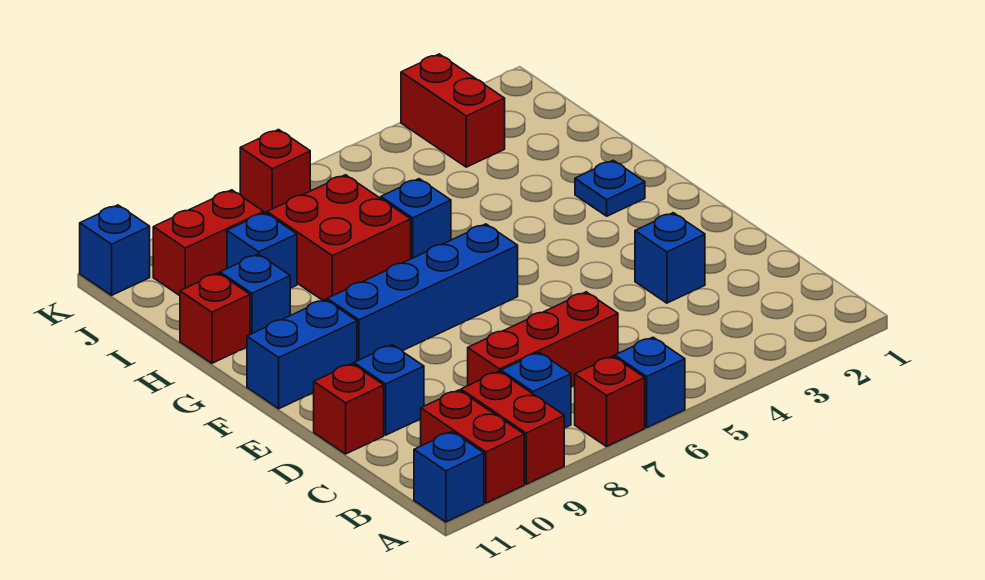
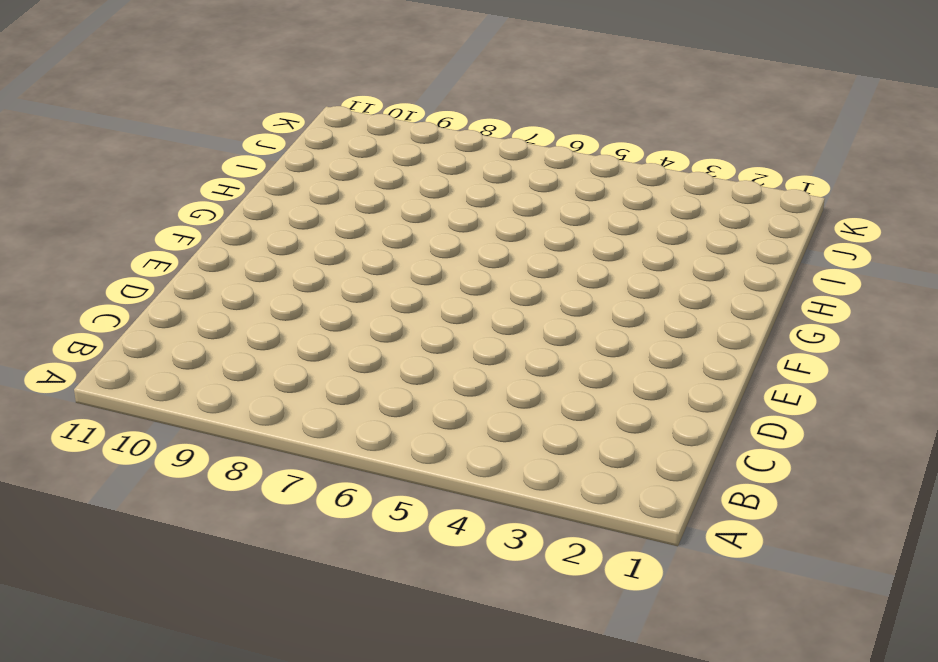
none -> blue 1x1 brick [615,337,685,428]
none -> red 1x1 brick [575,356,645,447]
none -> red 1x2 brick [461,371,564,484]

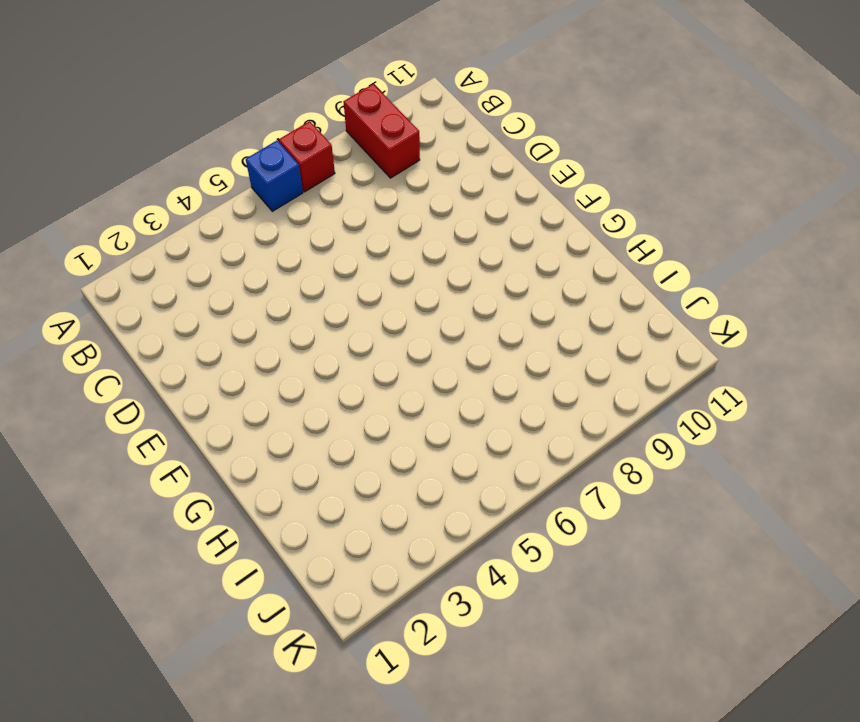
none -> red 1x2 brick [421,390,524,503]
none -> blue 1x1 brick [414,432,484,522]
none -> blue 1x1 brick [501,352,571,428]

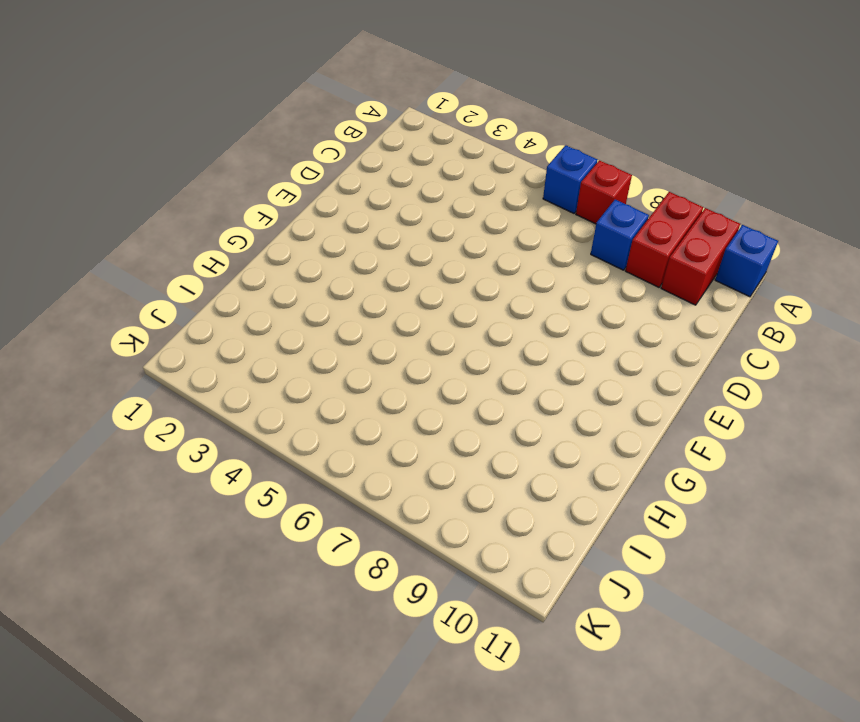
none -> red 1x3 brick [468,292,618,386]
none -> blue 1x1 brick [635,213,705,303]
none -> blue 1x1 brick [354,345,424,435]

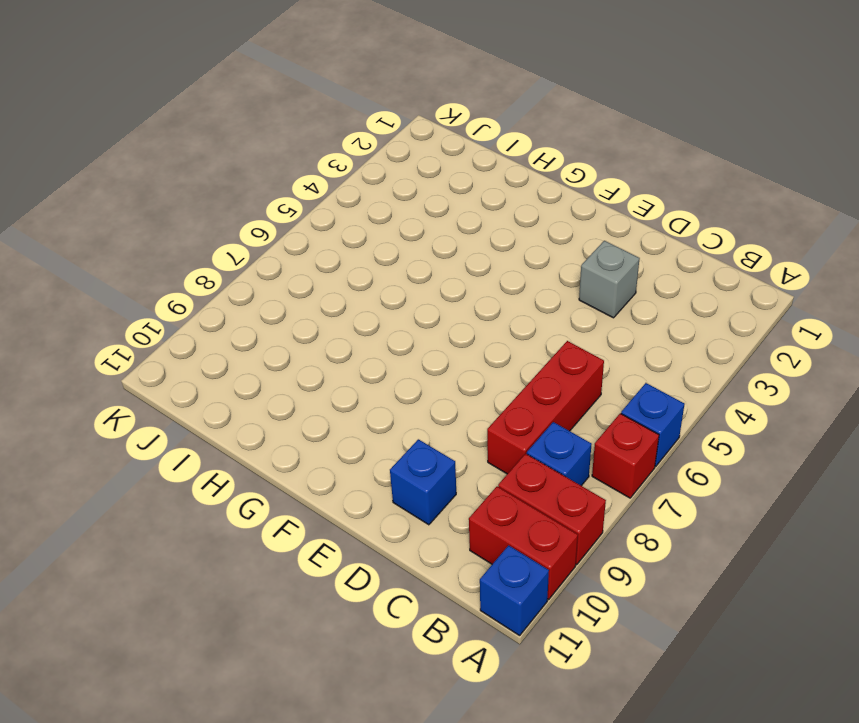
grey 1x1 brick [579,241,640,318] -> blue 1x1 brick [635,213,705,303]
none -> red 1x1 brick [314,364,384,454]
none -> blue 1x4 brick [327,224,518,361]
none -> blue 1x2 brick [247,299,357,409]

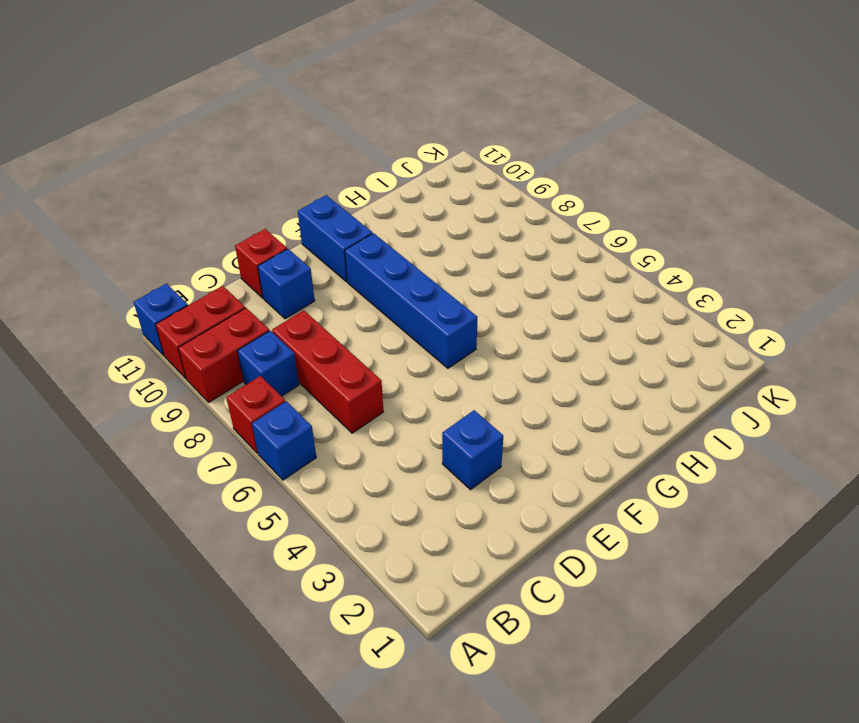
none -> blue 1x1 plate [575,160,645,216]
none -> blue 1x1 brick [381,179,451,259]
none -> red 2x2 brick [267,175,411,300]

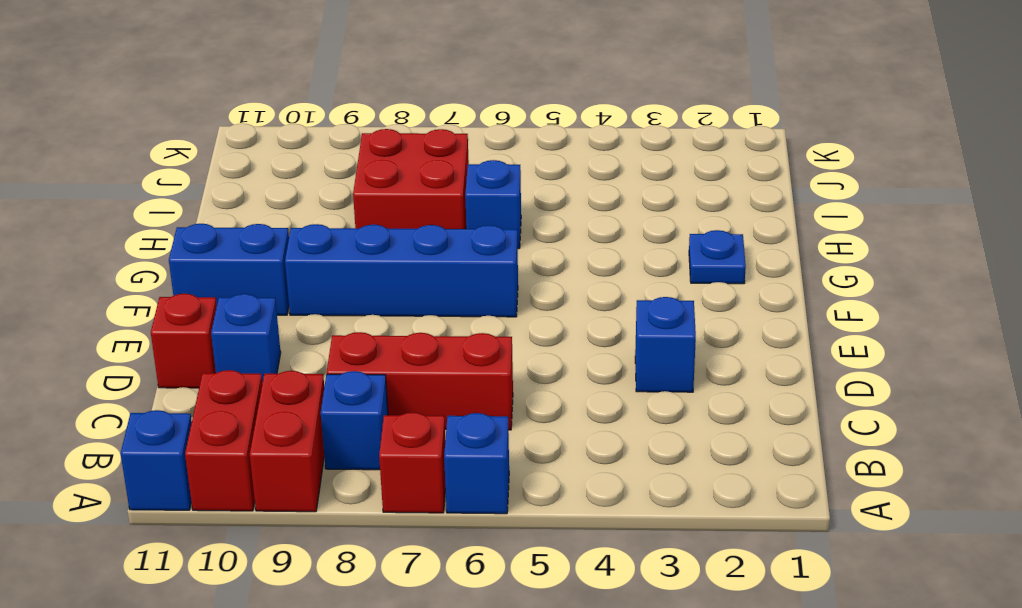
none -> blue 1x1 brick [220,254,290,334]
none -> red 1x1 brick [180,273,250,363]
none -> blue 1x1 brick [227,213,297,288]

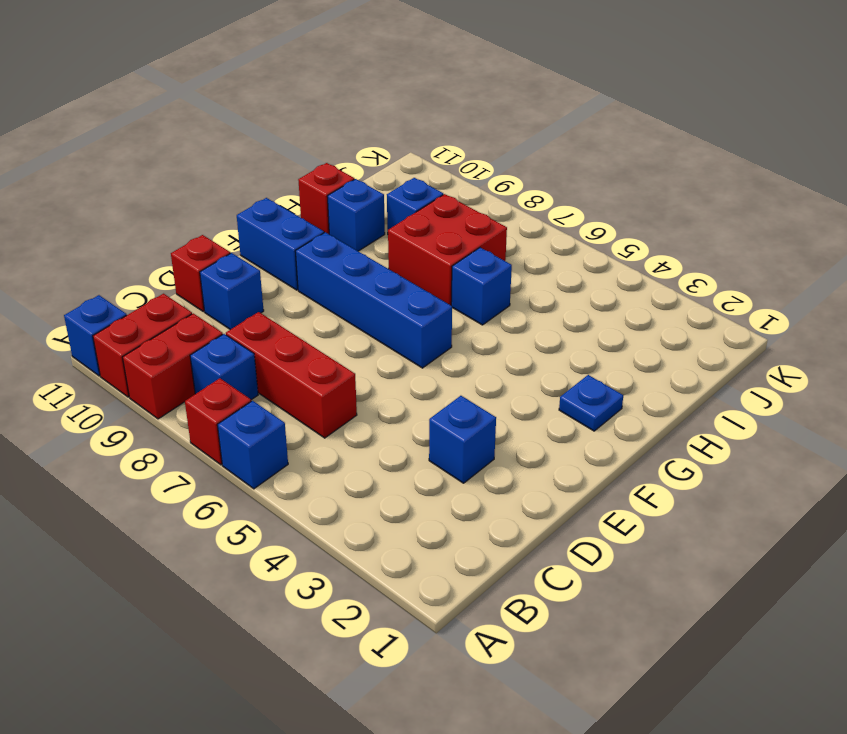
none -> red 1x2 brick [401,54,505,167]
none -> red 1x2 brick [153,190,264,296]
none -> red 1x1 brick [240,130,310,213]

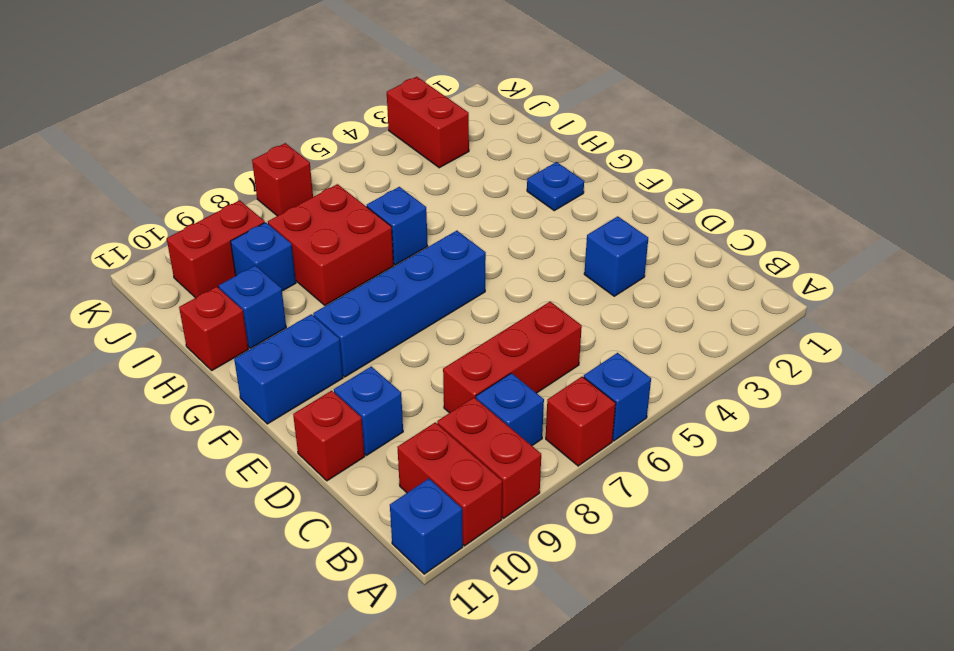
none -> blue 1x1 brick [80,205,150,295]

